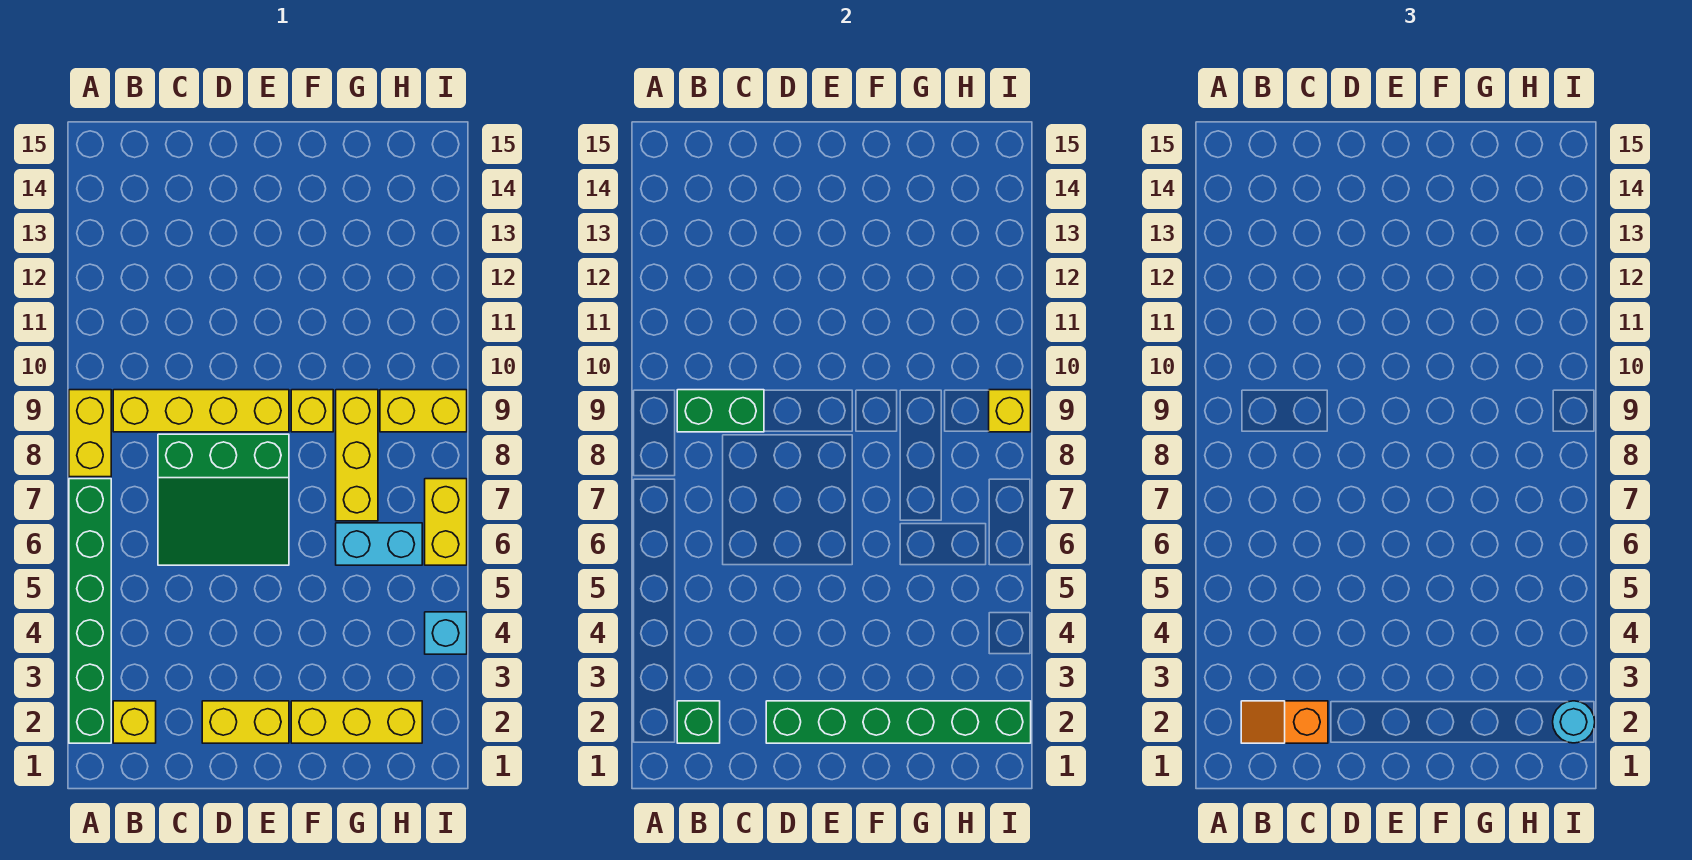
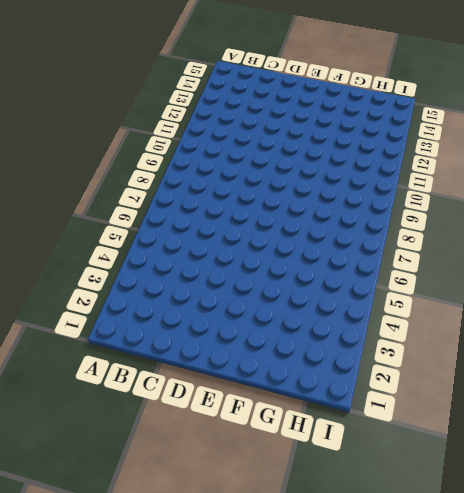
none -> green 1x6 brick [69,479,111,743]
none -> yellow 1x2 brick [69,390,111,477]
none -> yellow 1x1 brick [113,701,156,743]

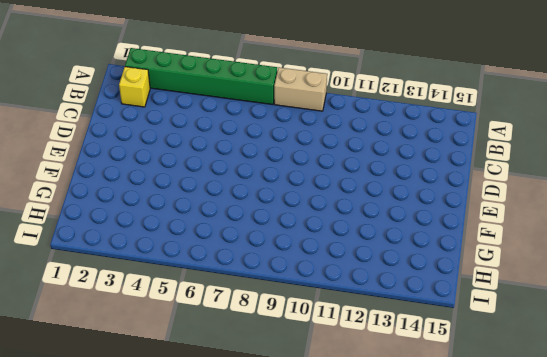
tan 1x2 brick [274,67,327,111] -> yellow 1x2 brick [69,390,111,477]
none -> yellow 1x4 brick [113,390,289,432]
none -> green 3x3 slope [158,434,289,565]
none -> yellow 1x2 brick [202,701,289,743]

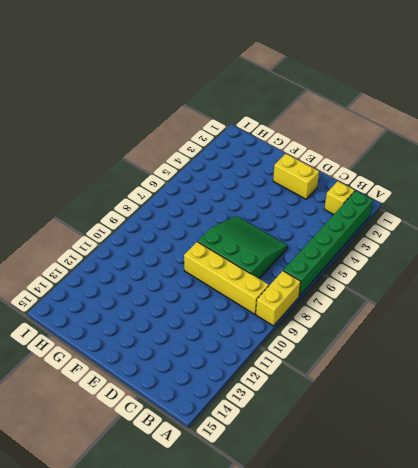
none -> yellow 1x3 brick [291,701,422,743]
none -> yellow 1x1 brick [291,390,333,432]
none -> cyan 1x2 brick [336,523,422,565]

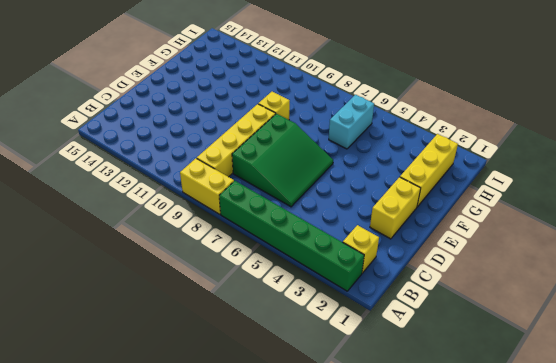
none -> yellow 1x3 brick [336,390,378,521]
none -> yellow 1x2 brick [380,390,467,432]
none -> cyan 1x1 brick [425,612,467,654]

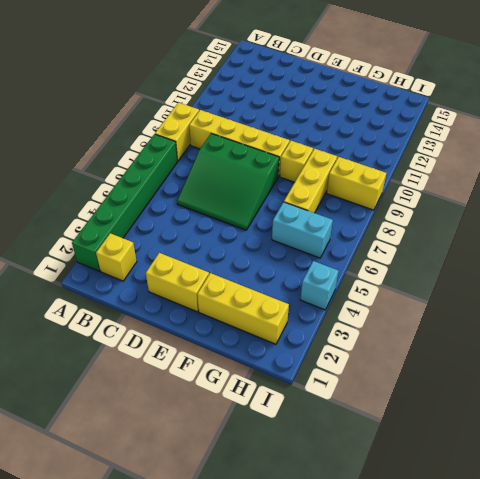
none -> yellow 1x2 brick [425,479,467,565]
none -> green 1x1 brick [677,701,720,743]
none -> green 1x2 brick [677,390,764,432]

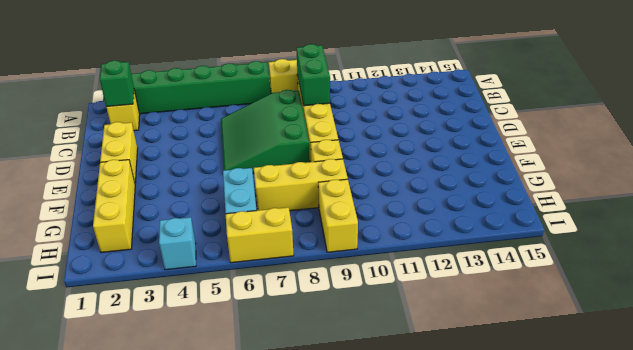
none -> green 1x6 brick [766,701,1031,743]
none -> yellow 1x1 brick [989,390,1031,432]
none -> orange 1x2 slope [1241,701,1328,743]

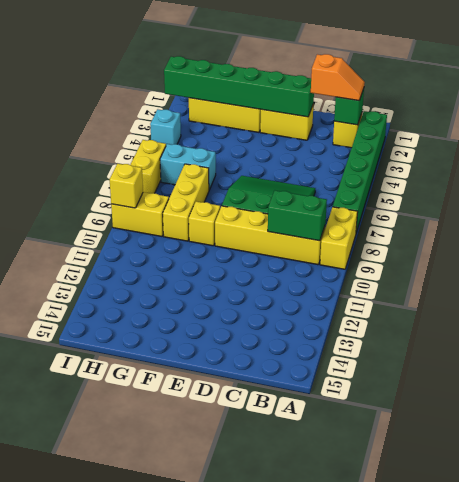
none -> cyan 1x1 round brick [1553,701,1595,743]

